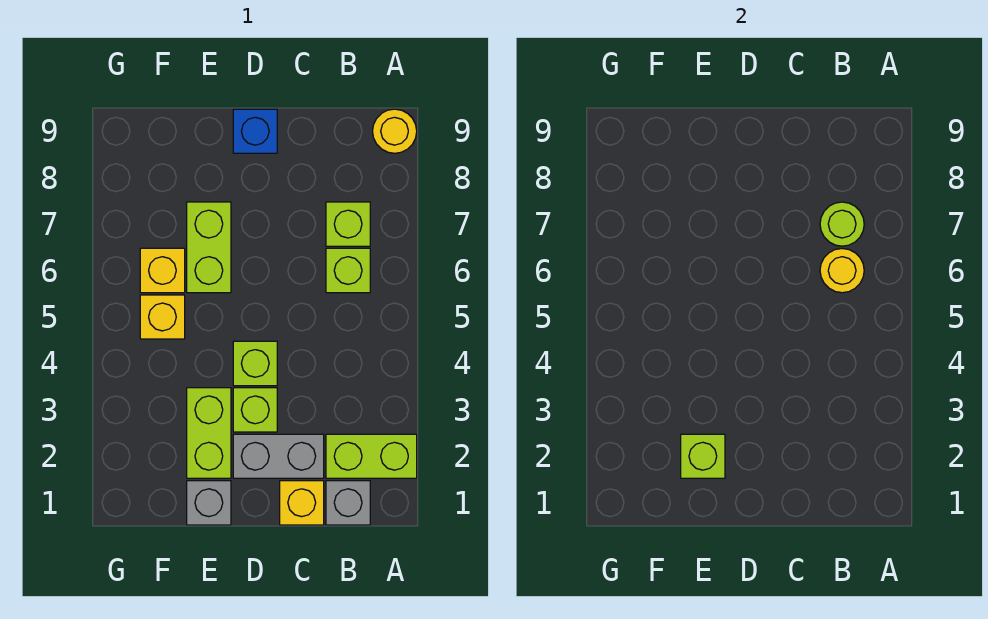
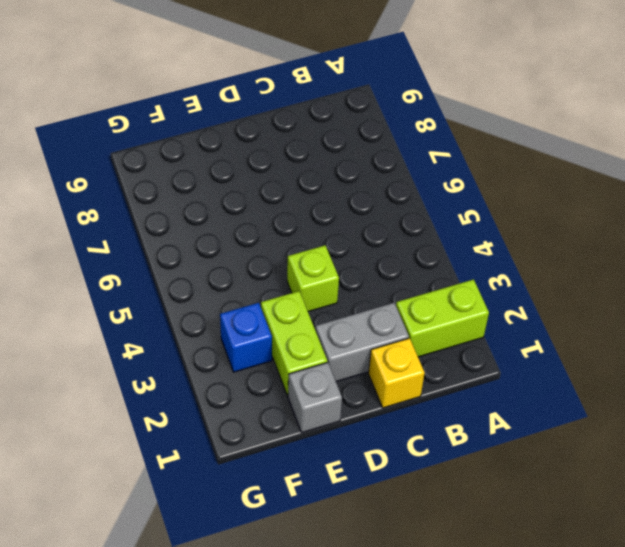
blue 1x1 brick [220,303,272,372] -> blue 1x1 brick moved to [233,109,277,153]
none -> yellow 1x1 round brick [373,109,417,153]
none -> grey 1x1 brick [326,481,370,525]
none -> lime 1x1 brick [326,248,370,293]

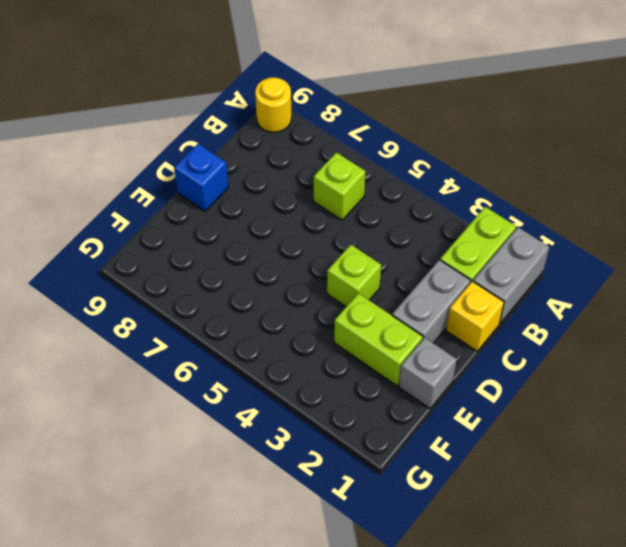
grey 1x2 brick [473,227,549,323] -> grey 1x1 brick [326,481,370,525]
none -> lime 1x1 brick [326,202,370,246]
none -> lime 1x1 brick [233,388,277,432]
none -> lime 1x2 brick [187,202,231,293]

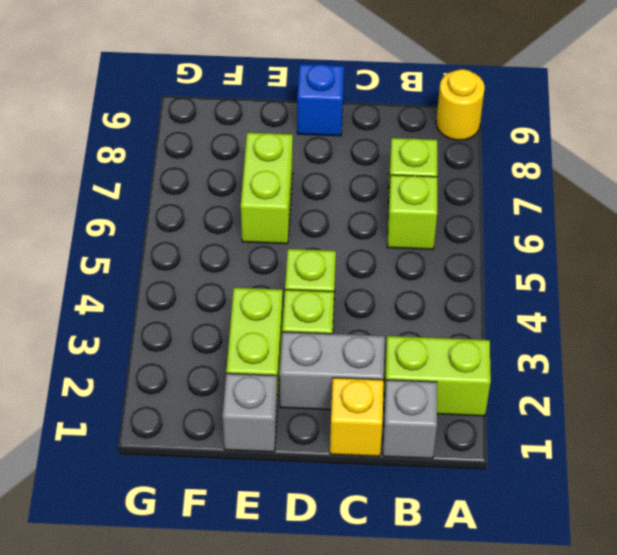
none -> yellow 1x1 brick [140,295,185,339]
none -> yellow 1x1 brick [140,248,185,293]
none -> yellow 1x1 round brick [820,249,864,293]

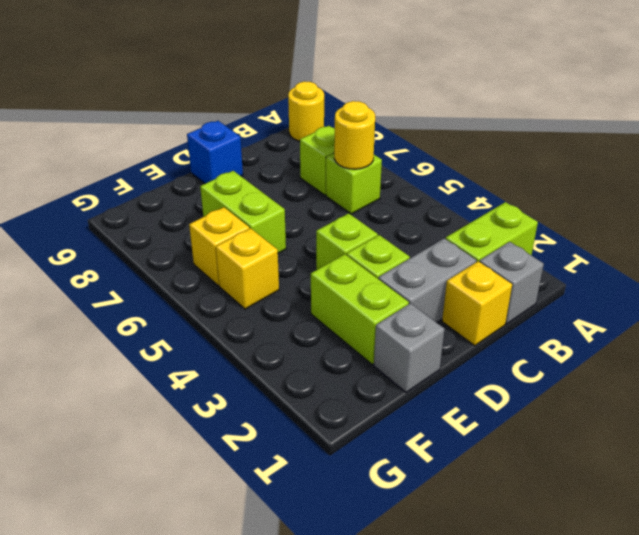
none -> lime 1x1 round brick [820,202,864,246]
none -> lime 1x1 brick [681,434,725,478]

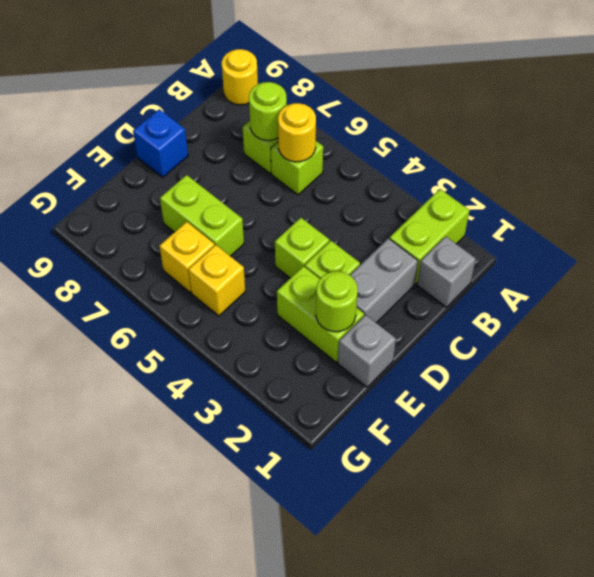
lime 1x1 round brick [316,271,358,332] -> lime 1x1 brick [681,434,725,478]
none -> yellow 1x1 brick [280,481,324,525]

